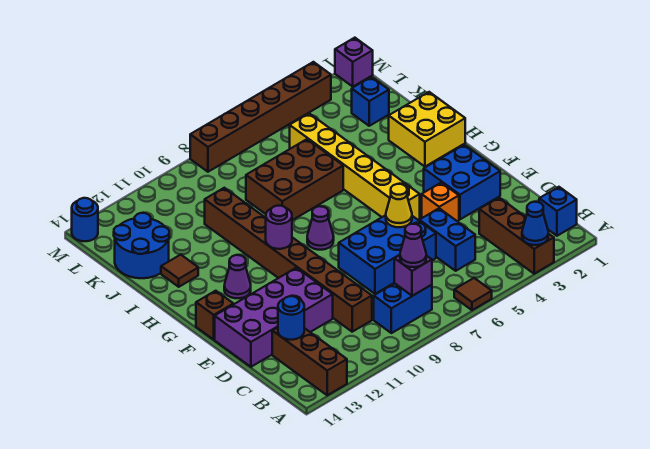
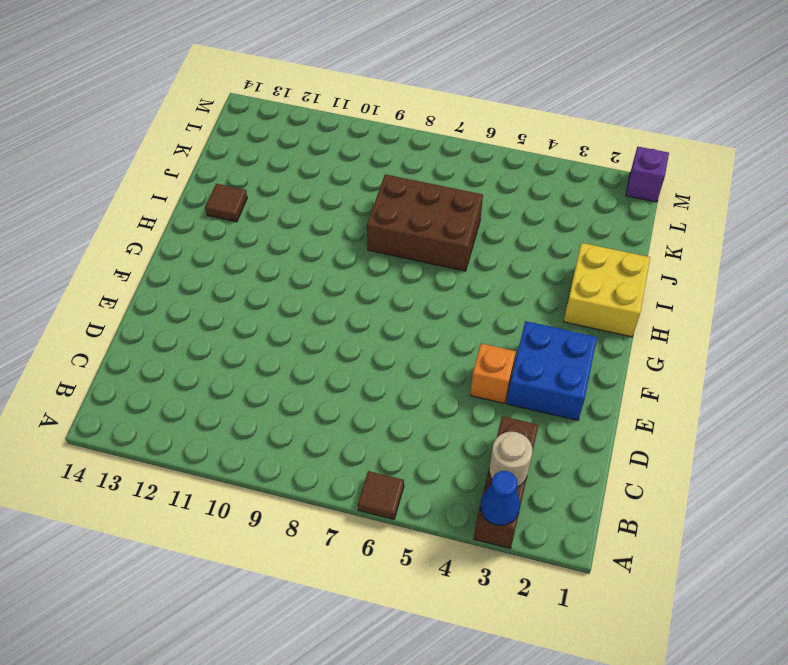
tan 1x1 round brick [489,432,532,487] -> none
none -> brown 1x3 brick [272,328,347,395]
none -> blue 1x1 brick [539,187,577,236]
none -> blue 1x2 brick [374,283,432,333]

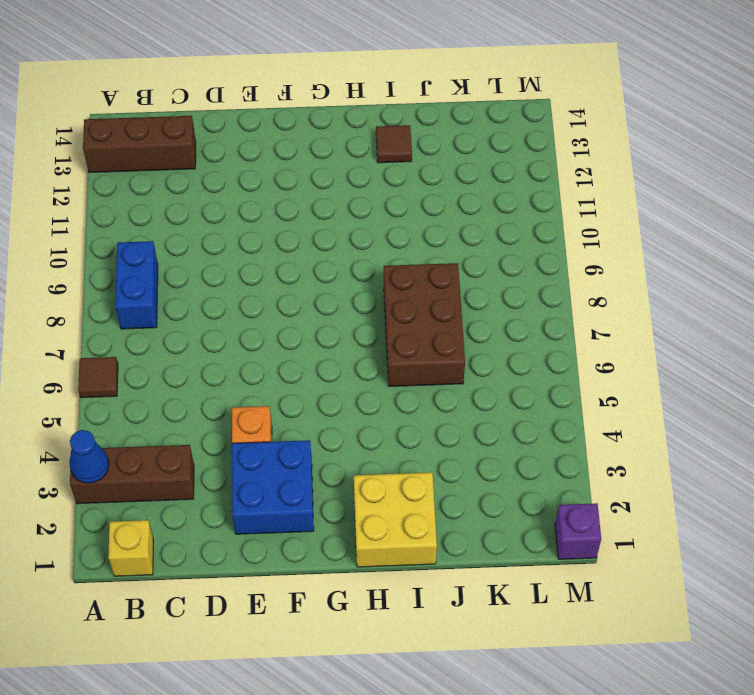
yellow 1x1 brick [108,520,153,576] -> blue 1x1 brick [539,187,577,236]
none -> blue 1x2 brick [419,208,475,271]
none -> brown 1x8 brick [205,188,372,332]
none -> blue 2x3 brick [339,215,436,294]

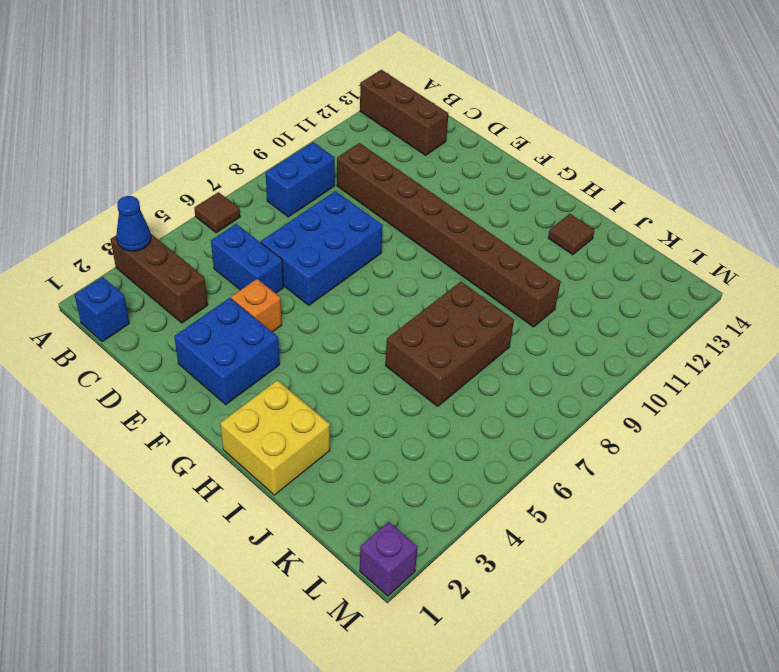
none -> purple 2x4 brick [215,268,333,367]
none -> yellow 1x6 brick [290,113,420,220]
none -> brown 1x1 brick [196,291,233,340]

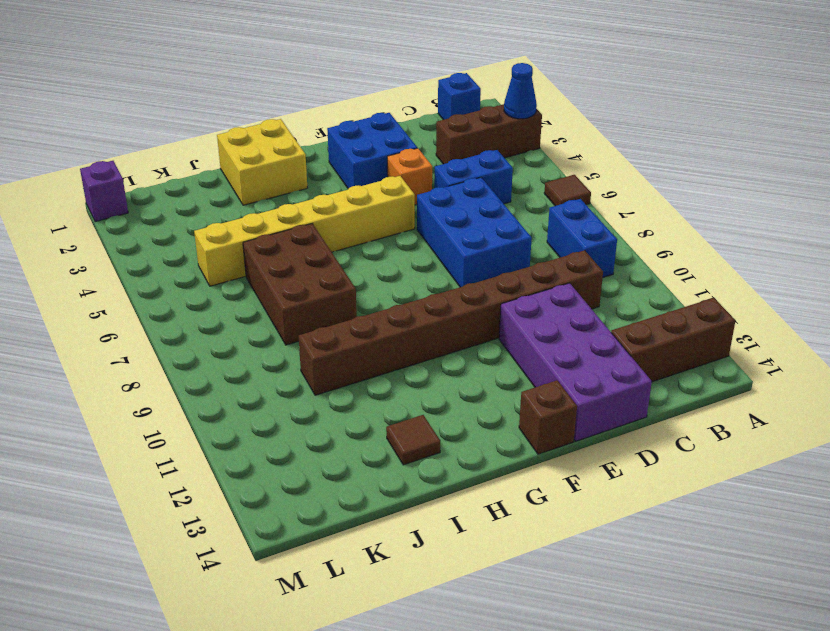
none -> purple 1x1 cone [307,206,334,250]
none -> purple 1x1 cone [224,255,251,298]
none -> blue 2x2 round brick [114,213,169,278]

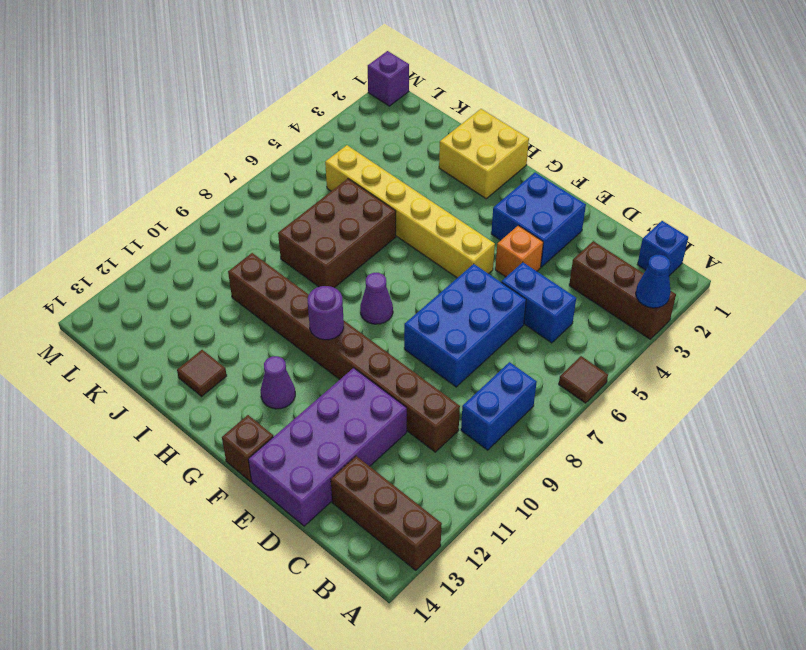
none -> blue 2x2 round brick [114,213,169,278]
none -> blue 1x1 brick [352,77,389,126]
none -> brown 1x6 brick [190,62,331,172]

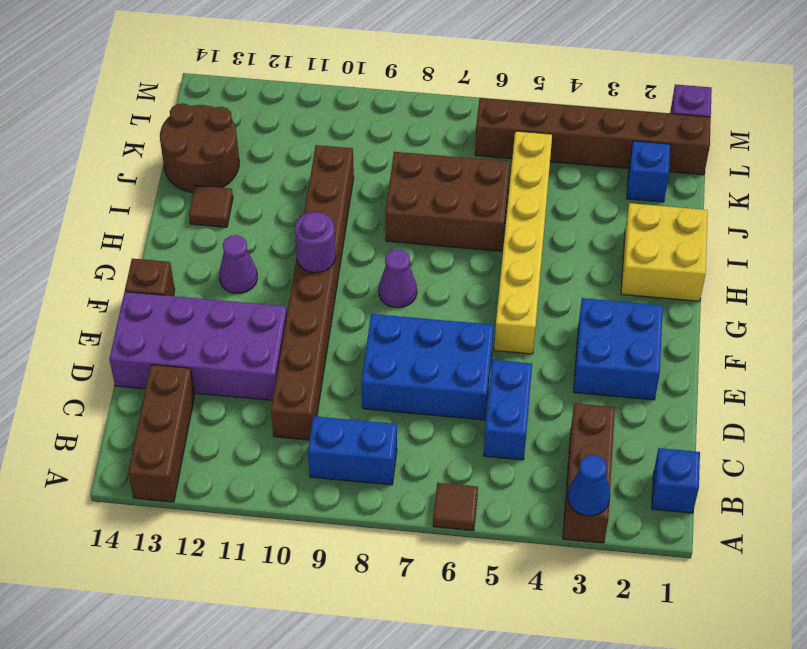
brown 2x2 round brick [160,104,239,193] -> blue 2x2 round brick [114,213,169,278]
brown 1x6 brick [475,98,711,175] -> brown 1x6 brick moved to [190,62,331,172]
none -> orange 1x1 brick [422,183,459,221]
none -> blue 1x1 round brick [72,198,98,241]
none -> purple 1x1 brick [394,255,432,296]

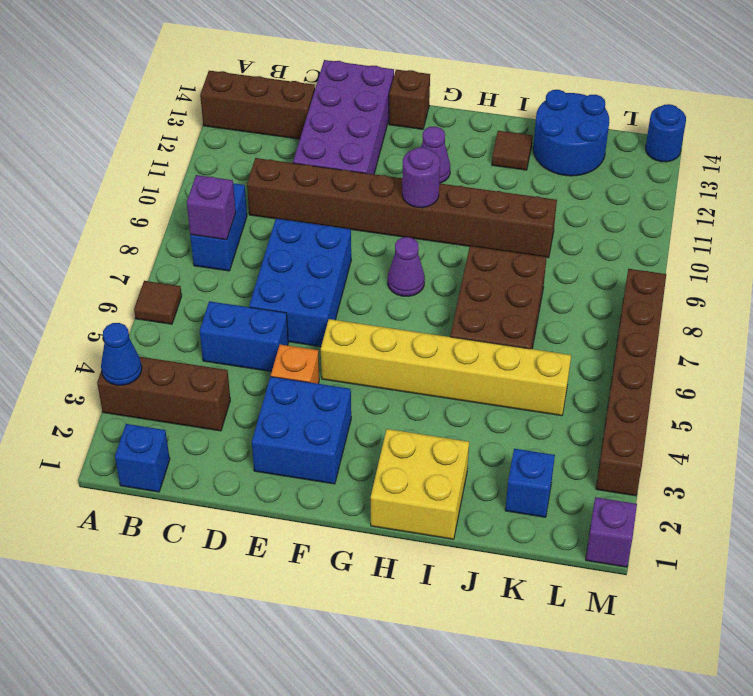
none -> blue 1x1 round brick [278,296,304,340]
none -> yellow 1x1 cone [386,184,412,227]
none -> purple 1x1 cone [400,224,426,267]

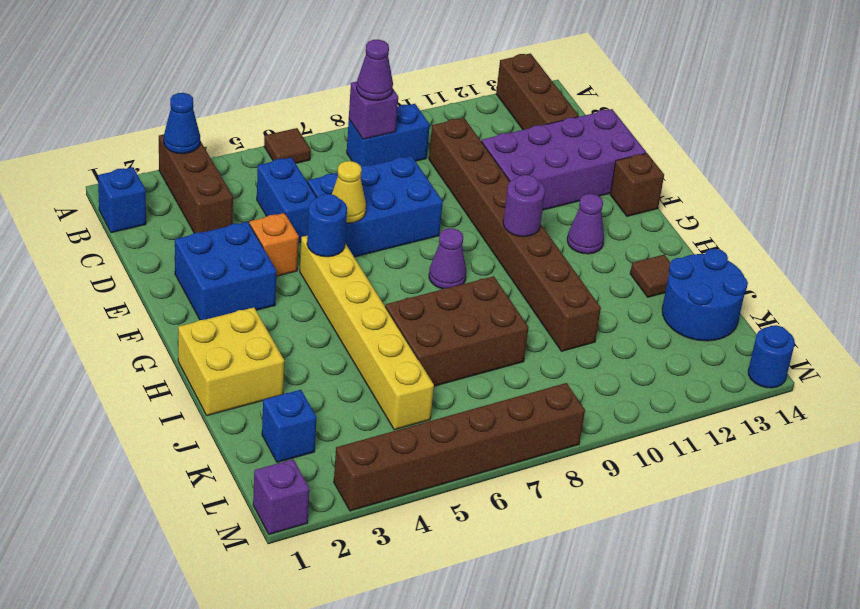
blue 1x1 round brick [307,194,347,257] -> blue 1x1 round brick moved to [278,296,304,340]

